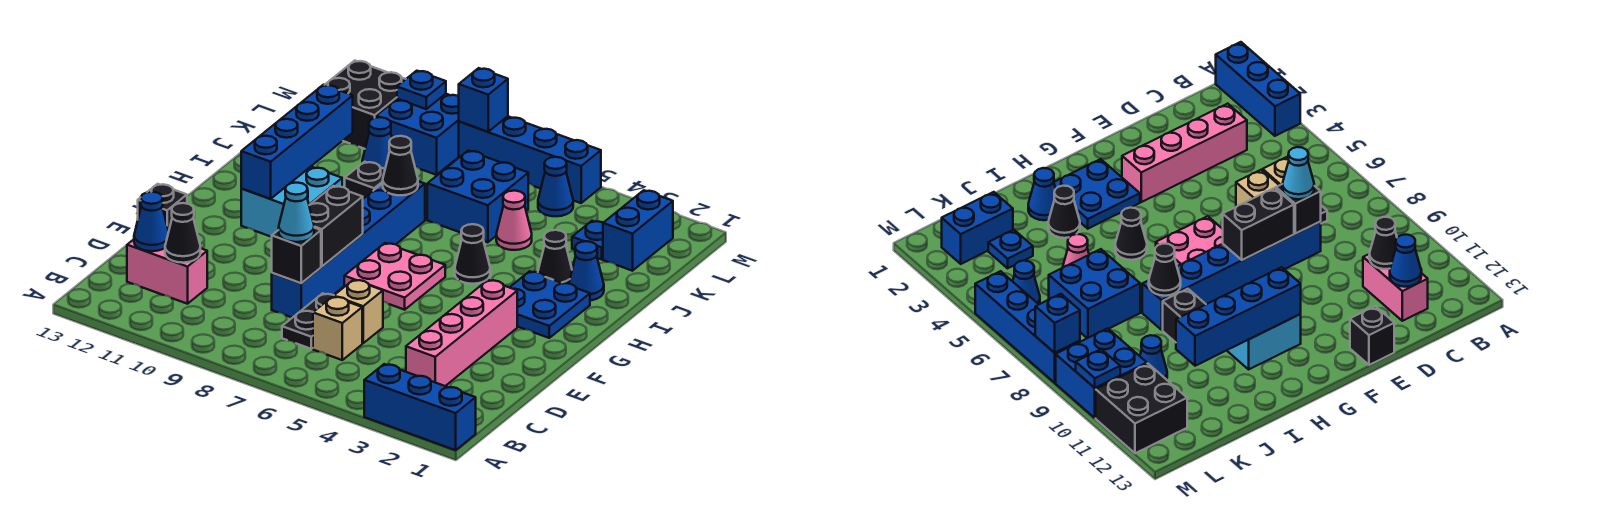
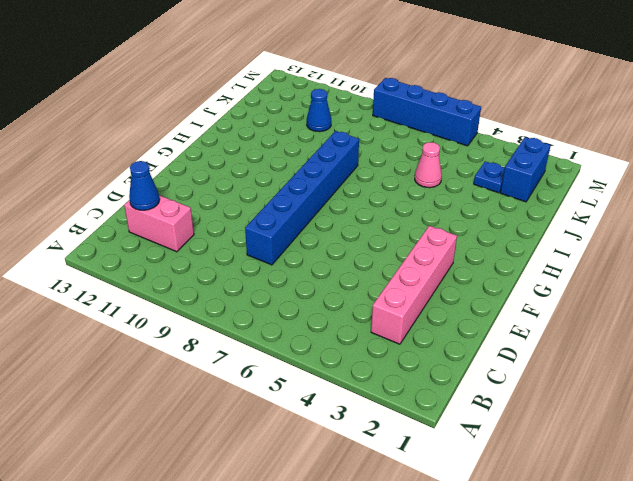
none -> blue 1x3 brick [364,364,476,450]
none -> tan 1x1 brick [313,297,362,360]
none -> black 1x2 plate [282,293,334,349]
none -> tan 1x1 brick [334,280,383,343]

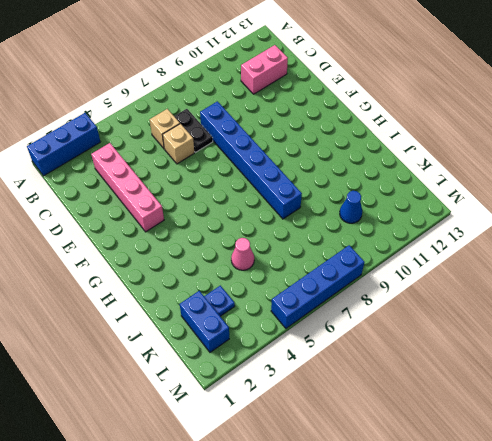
none -> black 1x1 brick [138,184,187,231]
none -> pink 2x2 plate [344,243,445,310]
none -> blue 2x2 plate [510,271,590,338]
none -> cyan 2x2 brick [241,167,342,237]

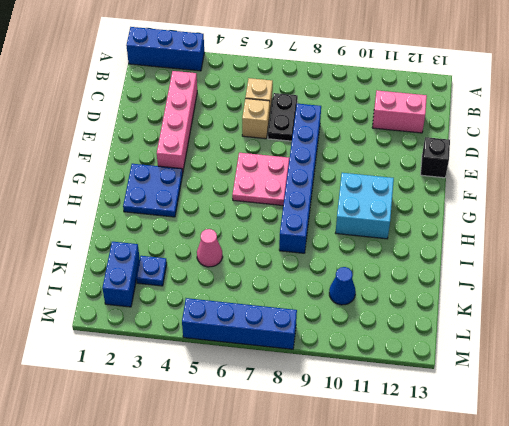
none -> black 1x1 cone [455,224,490,284]
none -> blue 1x1 cone [569,241,604,300]
none -> black 1x1 cone [538,230,572,284]
none -> black 1x1 brick [345,162,385,199]

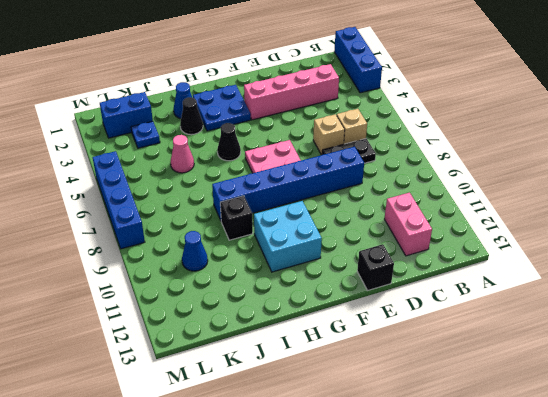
none -> blue 2x2 brick [427,151,528,242]
none -> blue 1x1 cone [538,157,573,216]
none -> blue 2x2 brick [376,94,459,175]
none -> black 2x2 brick [325,61,405,149]

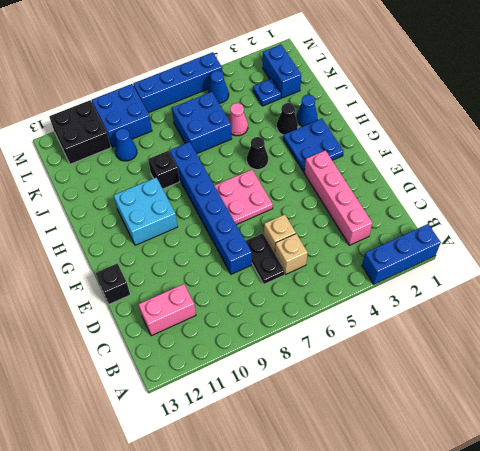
none -> black 1x1 cone [165,203,200,263]
none -> blue 1x1 cone [134,192,169,251]
none -> black 1x1 brick [272,228,321,283]
none -> black 1x2 brick [309,186,363,266]

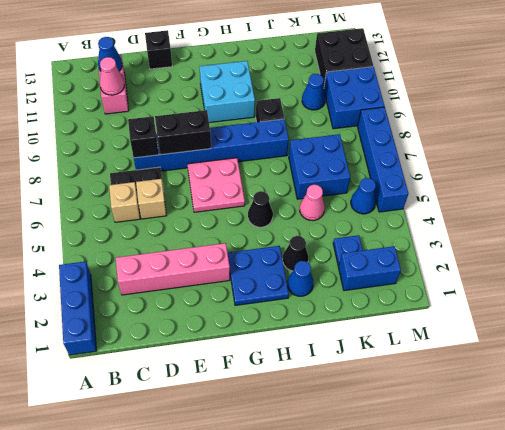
pink 1x1 cone [100,57,124,95] -> black 1x1 cone [165,203,200,263]
none -> blue 1x4 brick [241,85,353,199]
none -> black 1x1 cone [383,136,418,195]
none -> blue 1x1 brick [459,68,508,132]
none -> blue 1x1 plate [397,71,446,109]

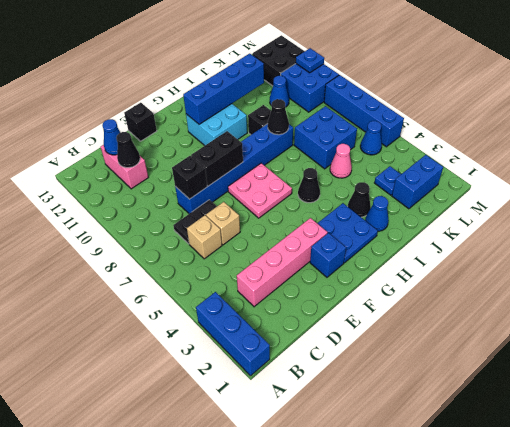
blue 1x1 brick [310,233,346,277] -> blue 1x1 brick moved to [459,68,508,132]
none -> cyan 1x1 cone [279,183,314,242]

